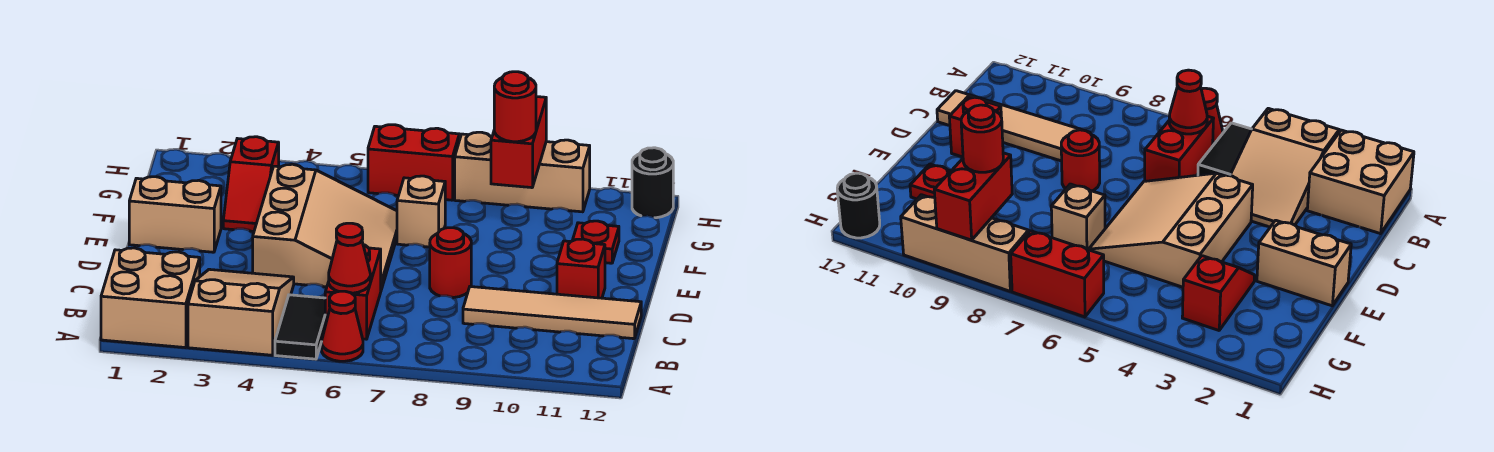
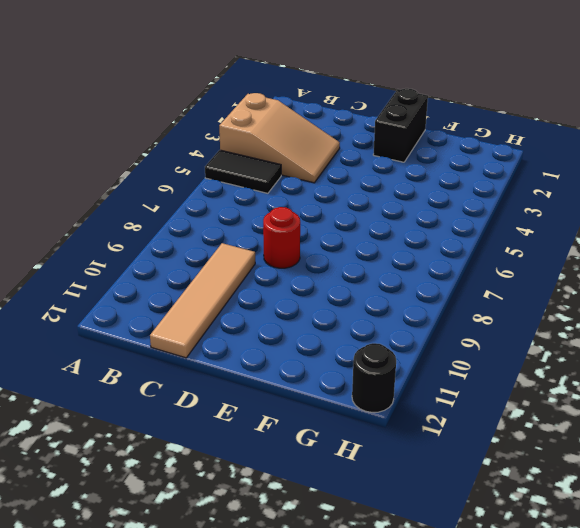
black 1x2 brick [373,88,428,162] -> tan 1x2 brick [129,177,221,252]
none -> tan 2x2 brick [101,248,200,348]
none -> red 1x1 cone [322,291,363,361]
none -> red 1x2 brick [325,245,381,339]

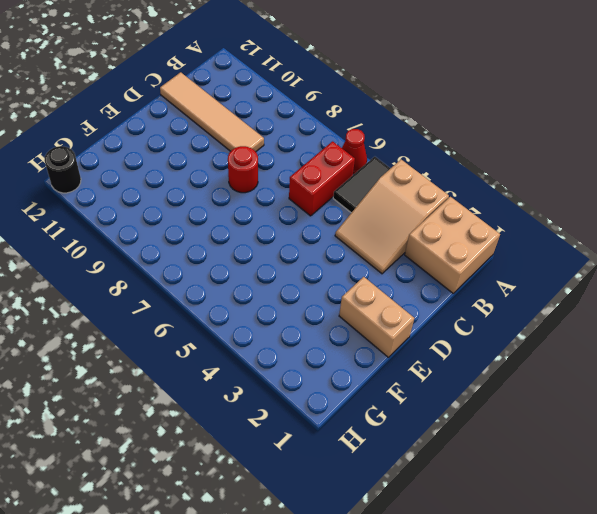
none -> tan 3x3 slope [253,164,397,290]
none -> red 1x1 brick [557,239,605,298]
none -> red 1x2 slope [223,137,279,231]

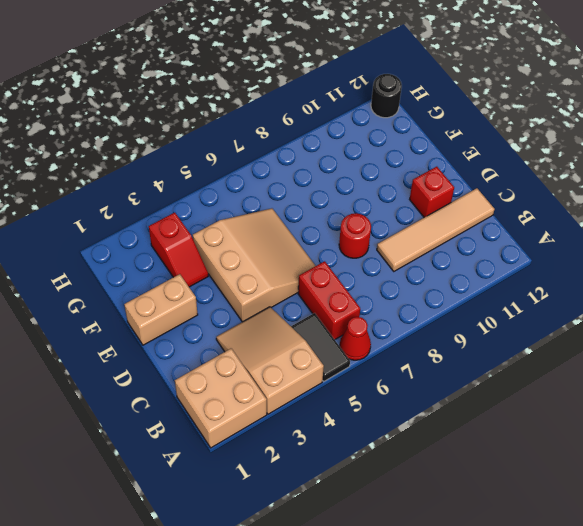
none -> tan 1x1 brick [397,176,445,247]
none -> red 1x1 plate [572,221,619,263]
none -> red 1x2 brick [368,125,459,200]

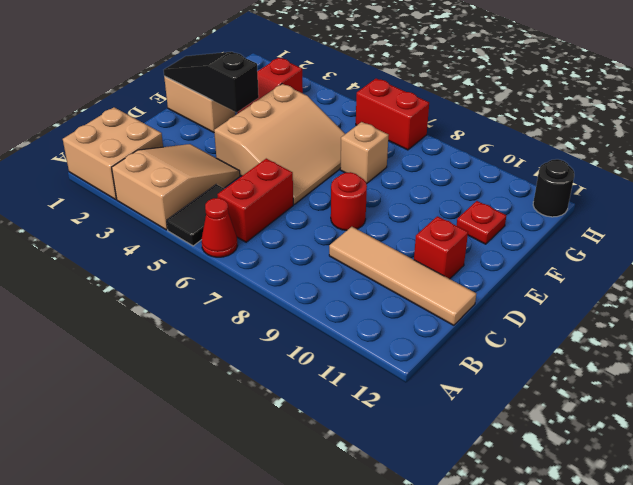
black 1x3 slope [164,52,259,112] -> none
none -> tan 1x3 brick [455,132,590,212]
none -> red 1x1 cone [329,223,370,293]
none -> red 1x2 brick [491,97,546,188]

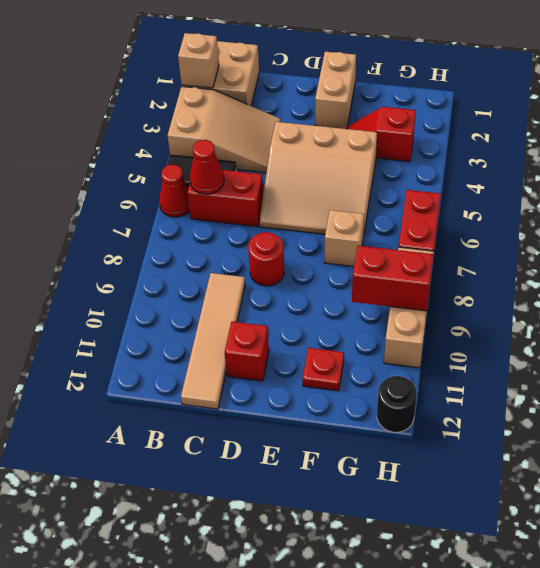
tan 1x1 brick [178,33,219,88] -> none
none -> red 1x1 round brick [494,72,536,142]

